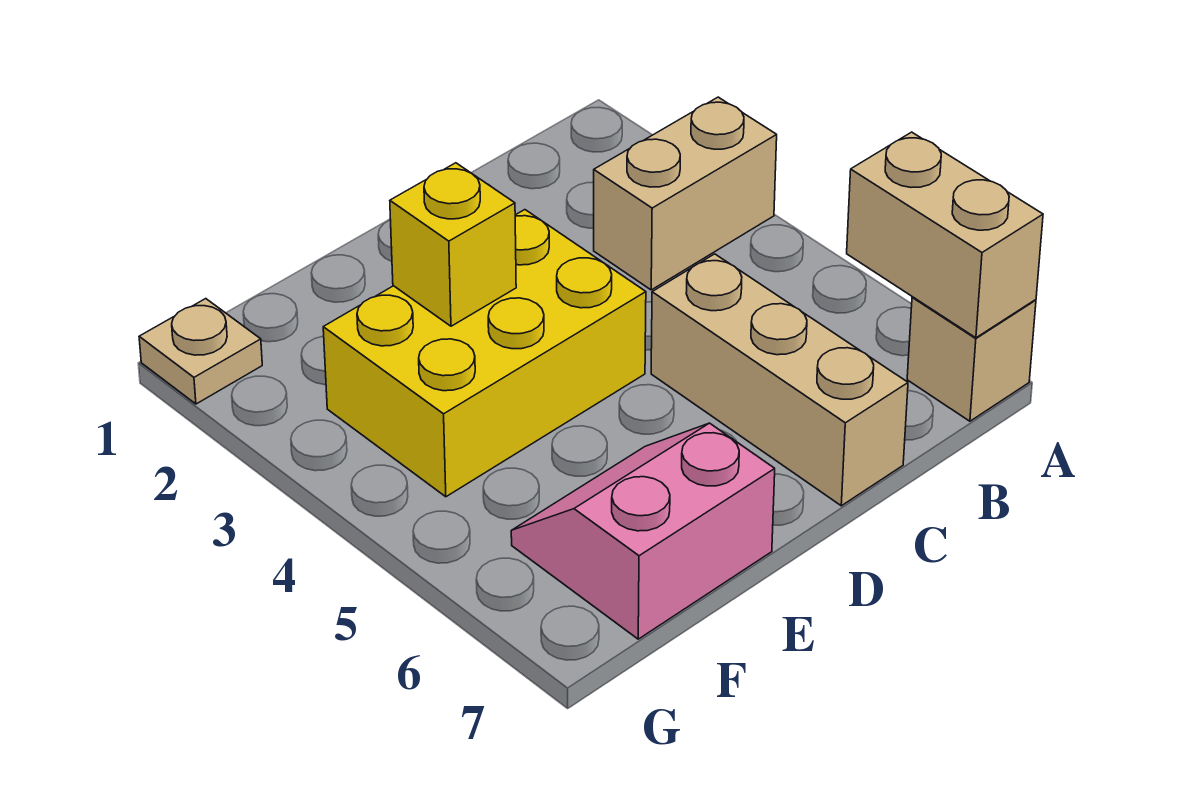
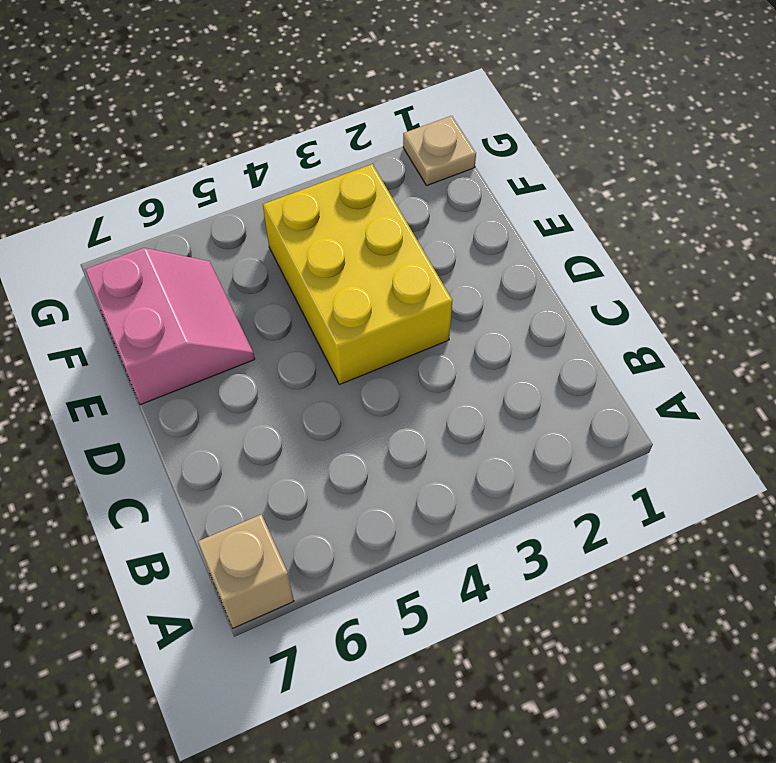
none -> tan 1x2 brick [594,97,777,290]
none -> tan 1x3 brick [651,254,908,506]

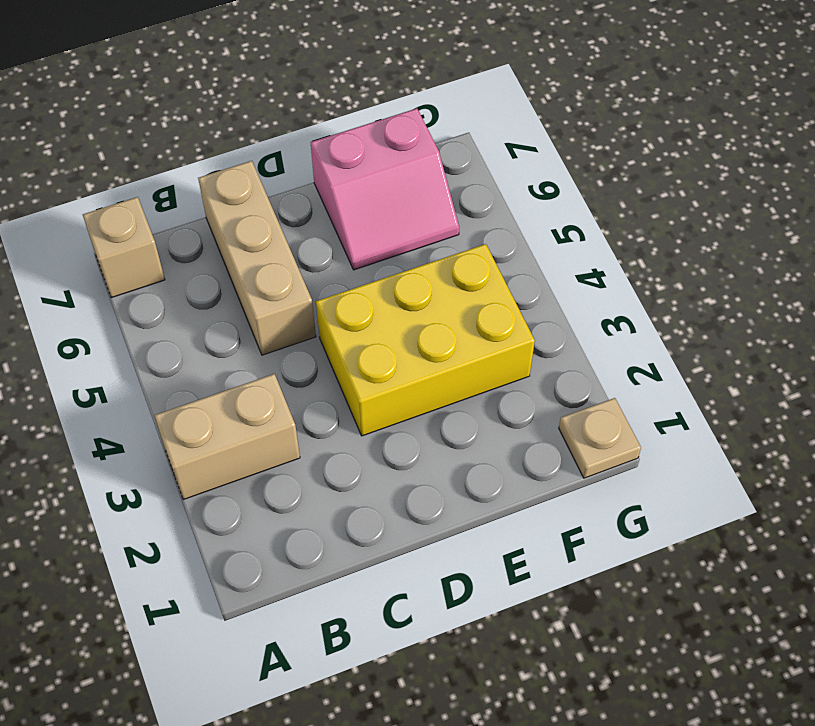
none -> tan 1x2 brick [847,132,1043,338]
none -> yellow 1x1 brick [390,163,516,326]

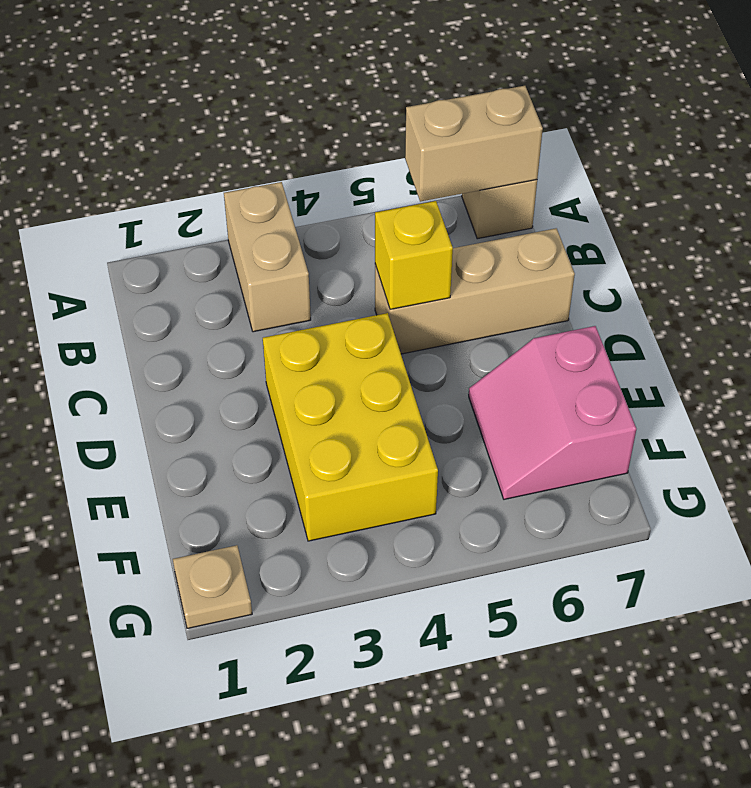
yellow 1x1 brick [375,201,453,309] -> yellow 1x1 brick moved to [390,163,516,326]

